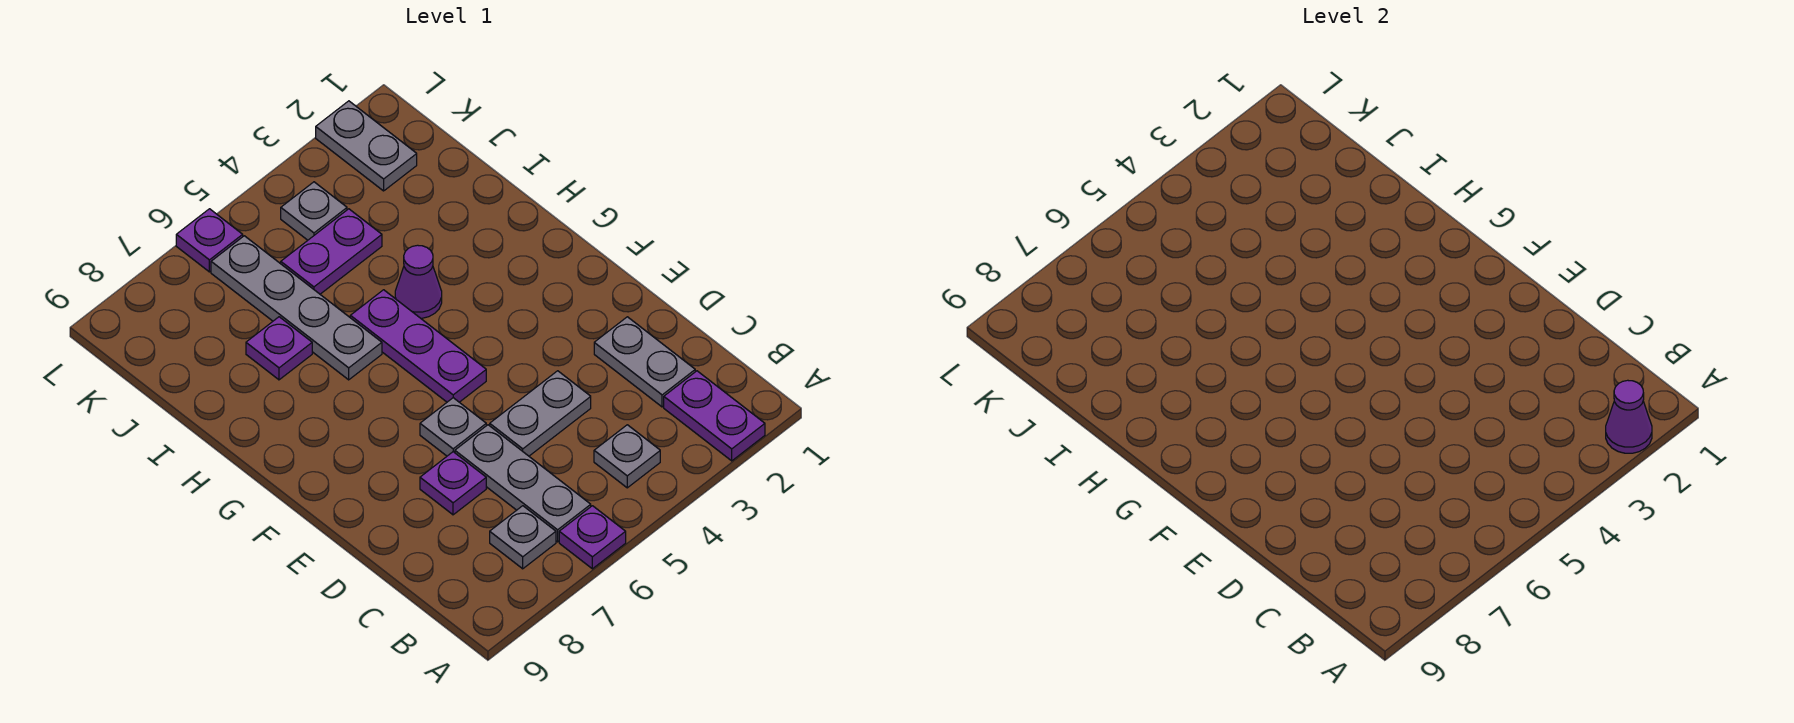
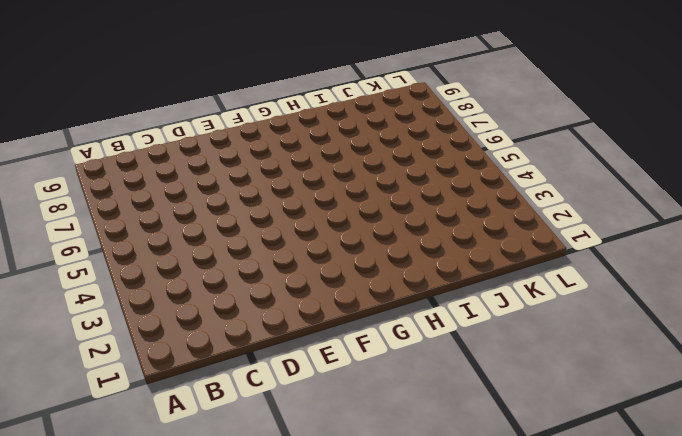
none -> purple 1x2 plate [664,371,765,461]
none -> purple 1x1 plate [559,506,626,569]
none -> grey 1x1 plate [594,425,660,488]

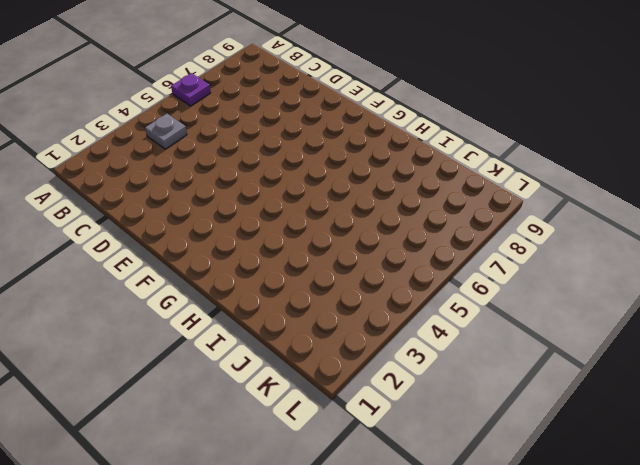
none -> purple 1x2 plate [664,371,765,461]
none -> grey 1x3 plate [455,425,591,542]
none -> grey 1x1 plate [490,506,556,569]

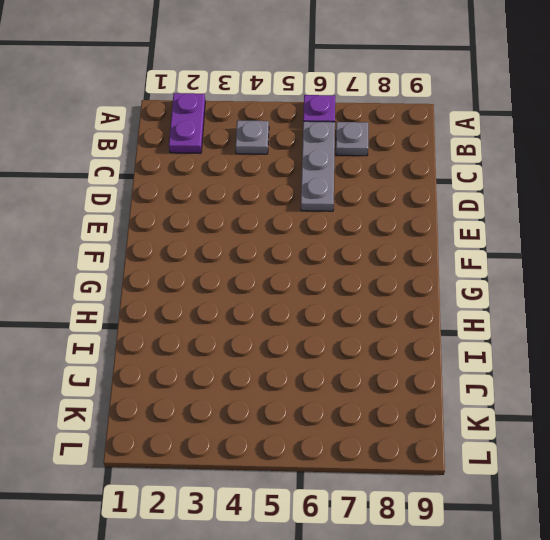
none -> grey 1x2 plate [594,317,695,407]
none -> grey 1x2 plate [490,371,591,456]
none -> purple 1x1 plate [420,452,486,515]

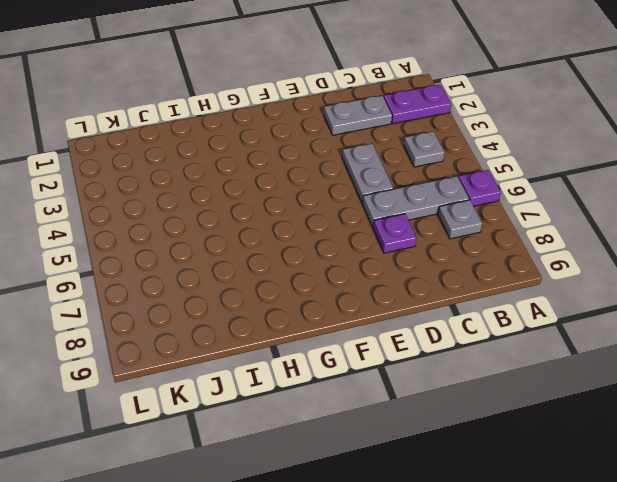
none -> grey 1x1 plate [420,398,486,456]
none -> purple 1x3 plate [350,290,486,402]
none -> purple 1x1 cone [395,245,442,318]

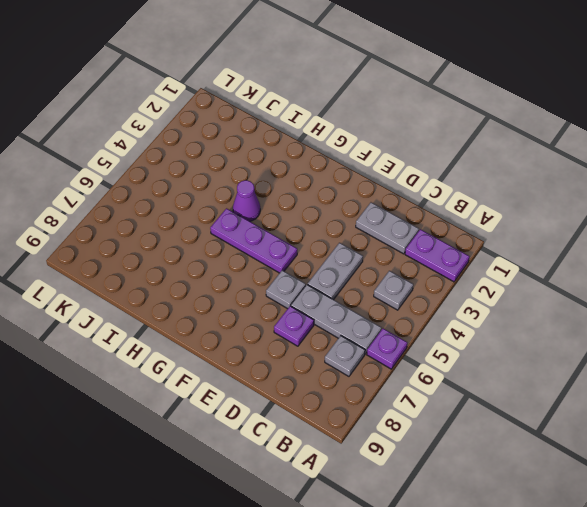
none -> grey 1x4 plate [211,236,382,380]
none -> purple 1x1 plate [246,317,312,380]
none -> purple 1x2 plate [281,209,382,294]

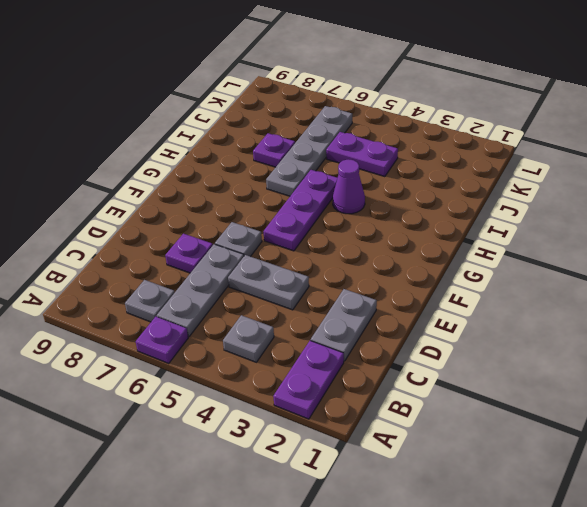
none -> grey 1x2 plate [316,101,417,191]
none -> grey 1x1 plate [281,182,347,240]
none -> purple 1x1 plate [176,209,243,272]

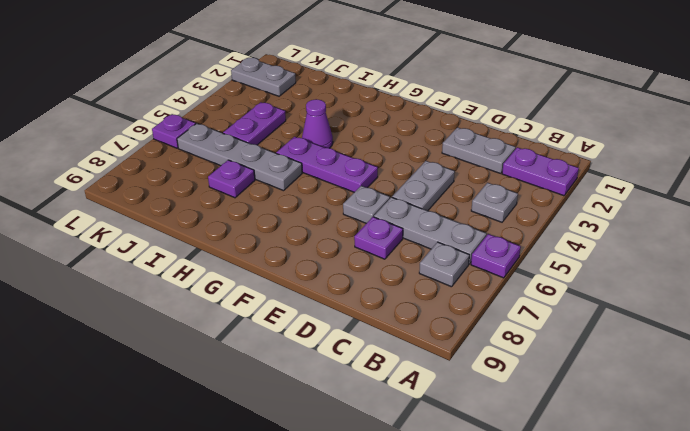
none -> grey 1x1 plate [281,182,347,240]
none -> purple 1x1 cone [1606,380,1652,453]

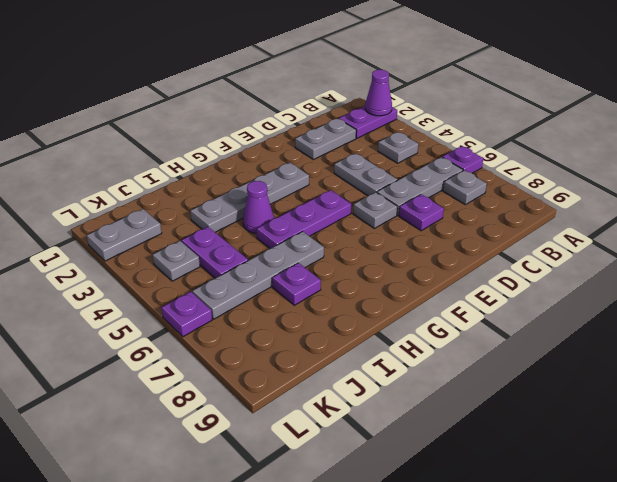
grey 1x4 plate [190,163,309,232] -> none

